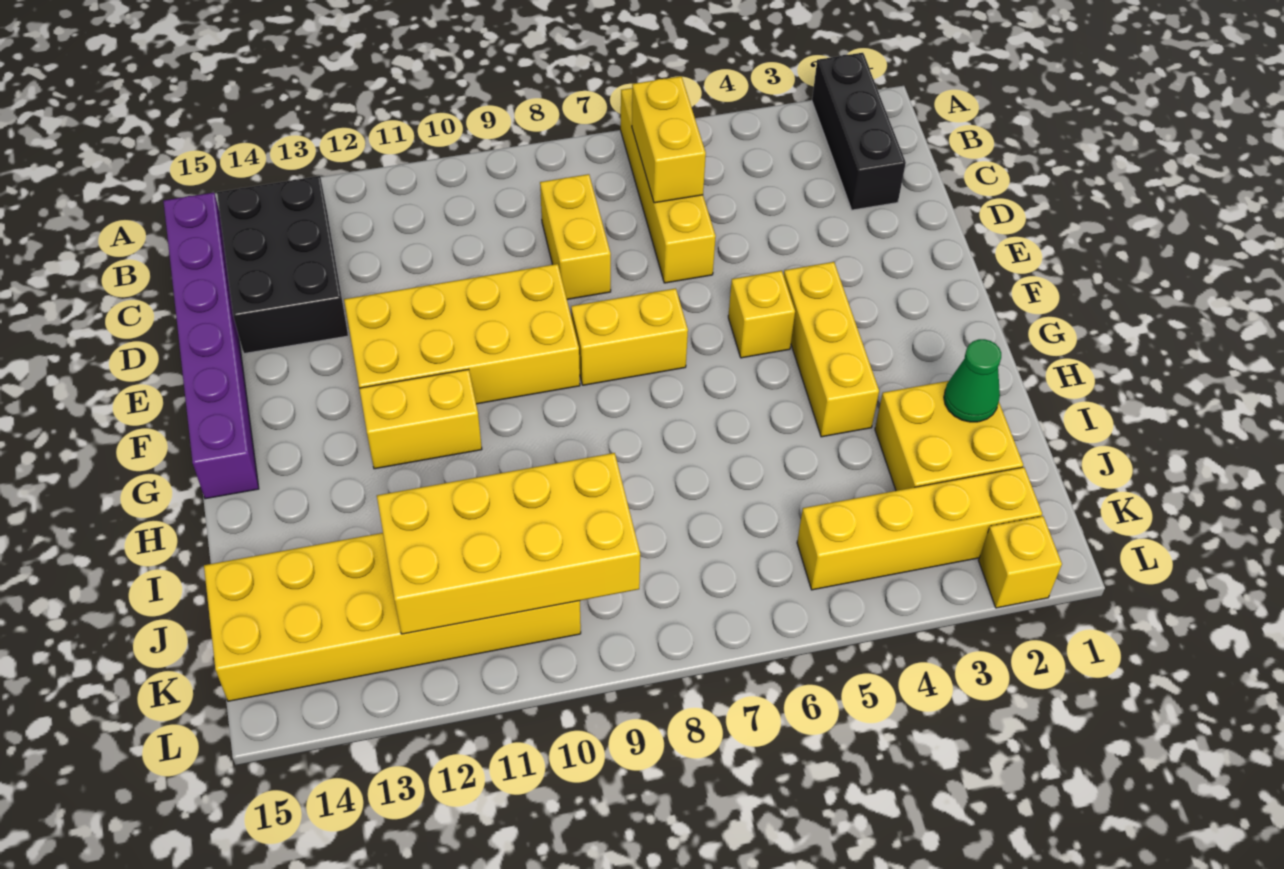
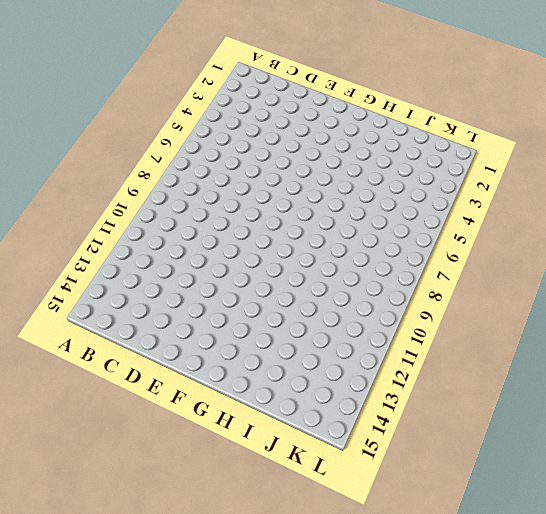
none -> black 1x3 brick [812,53,906,210]
none -> yellow 1x4 brick [621,88,716,283]
none -> black 2x3 brick [217,176,348,354]

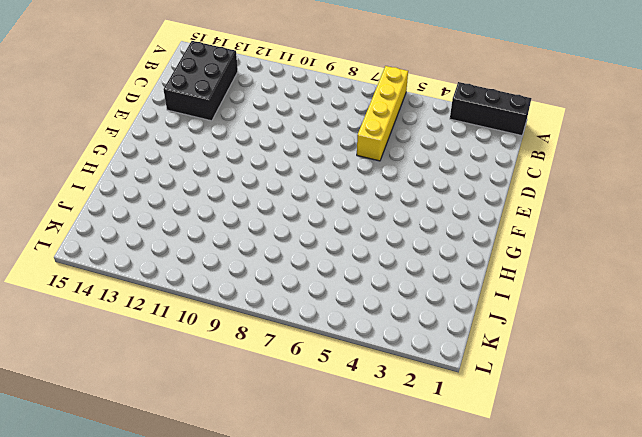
black 1x3 brick [450,82,532,136] -> black 1x3 brick turned to [812,53,906,210]
none -> purple 1x6 brick [163,193,259,499]
none -> yellow 1x2 brick [540,174,611,299]
none -> yellow 2x4 brick [344,264,580,404]

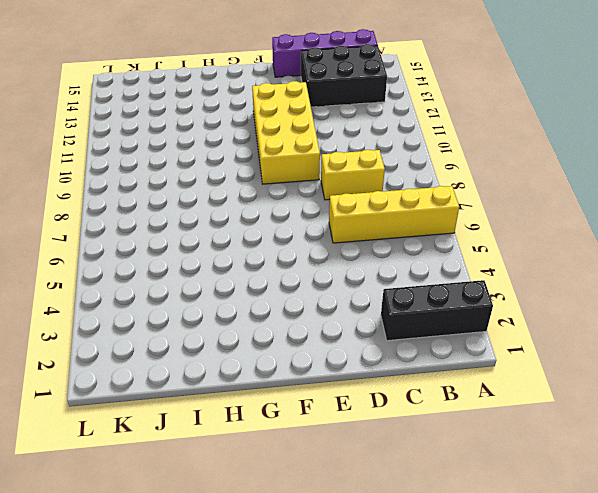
purple 1x4 brick [272,29,378,77] -> purple 1x6 brick [163,193,259,499]
none -> yellow 1x3 brick [784,262,879,437]
none -> yellow 1x1 brick [728,271,795,358]
none -> yellow 1x2 brick [571,288,688,385]

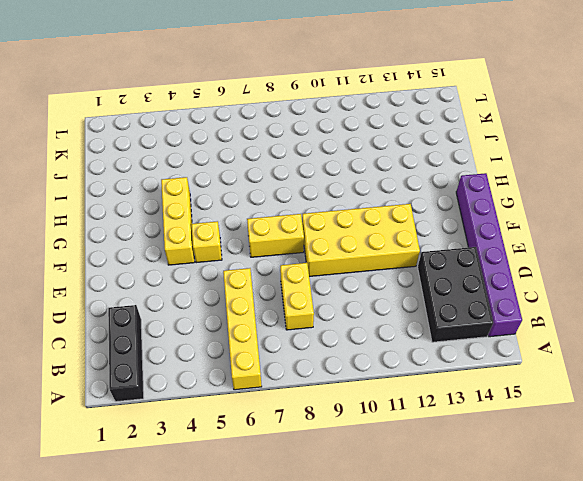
none -> yellow 1x2 brick [359,369,482,469]
none -> yellow 2x2 brick [875,381,1023,491]
none -> yellow 2x6 brick [204,533,581,701]

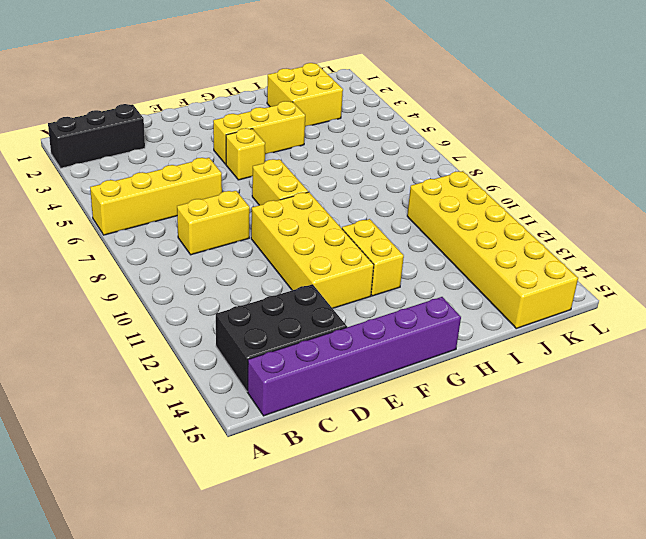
none -> yellow 1x4 brick [797,467,1042,590]
none -> yellow 1x1 brick [979,516,1062,608]
none -> yellow 1x2 brick [632,76,706,203]

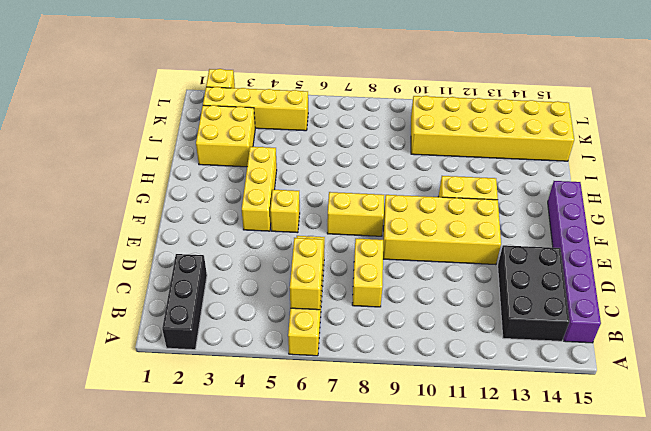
none -> green 1x1 cone [944,339,1001,422]
none -> yellow 2x4 brick [377,453,640,634]

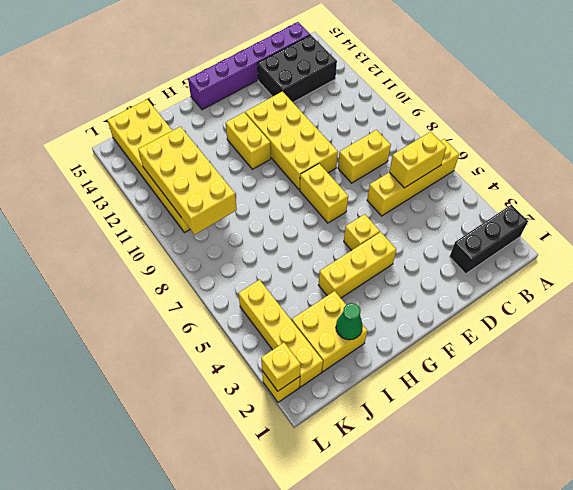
yellow 1x1 brick [261,343,301,391] -> none

